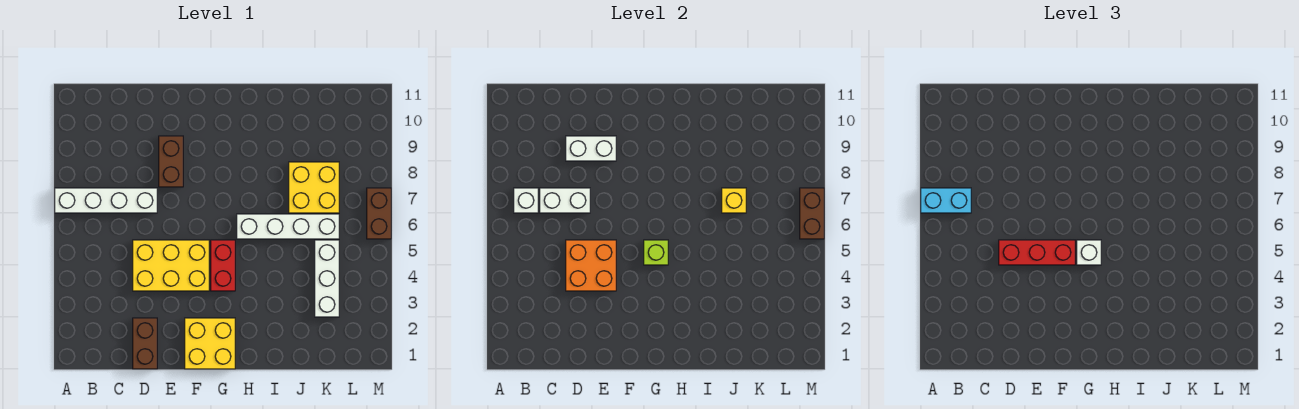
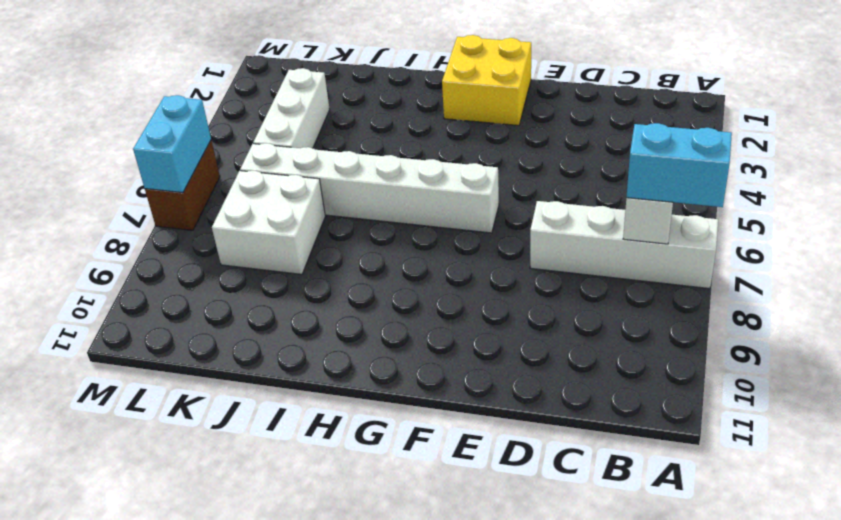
white 1x6 brick [240,143,499,233] -> white 1x4 brick [237,214,339,239]
white 2x2 brick [212,171,325,274] -> yellow 2x2 brick [289,162,339,213]
cyan 1x2 brick [133,95,211,193] -> brown 1x2 brick [800,188,824,239]
none -> brown 1x2 brick [133,318,157,369]
none -> yellow 2x3 brick [133,240,209,291]
none -> brown 1x2 brick [159,136,183,187]

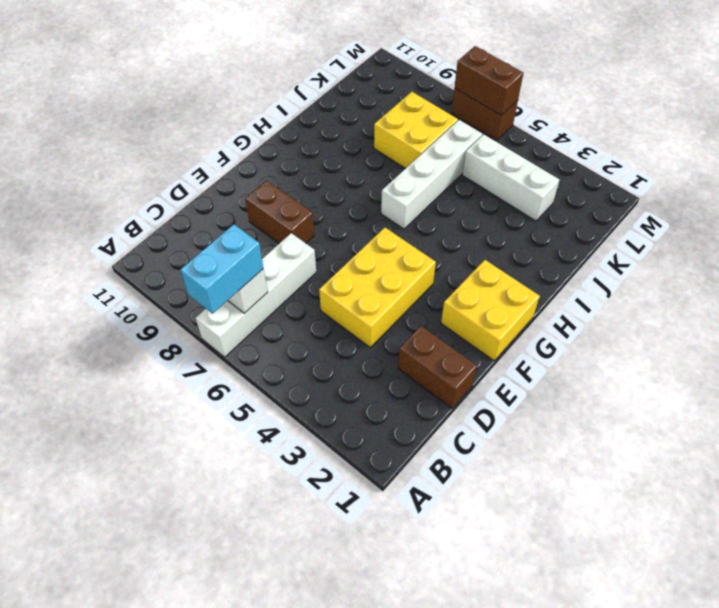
none -> red 1x2 brick [211,240,235,291]
none -> white 1x2 brick [540,188,590,213]
none -> orange 2x2 brick [566,240,616,291]

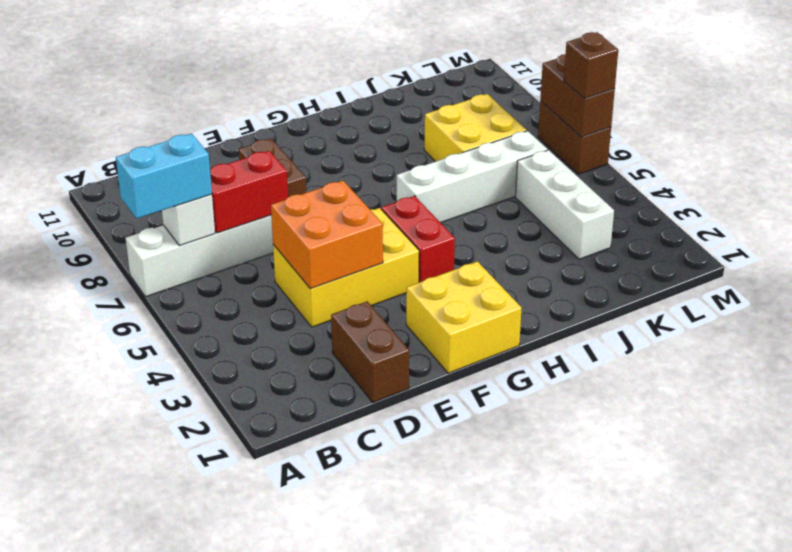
red 1x2 brick [210,151,288,233] -> white 1x2 brick [540,188,590,213]
brown 1x1 brick [564,32,618,99] -> none
none -> white 1x2 brick [566,136,616,161]
none -> lime 1x1 brick [644,240,668,265]
none -> yellow 1x1 brick [722,188,746,213]

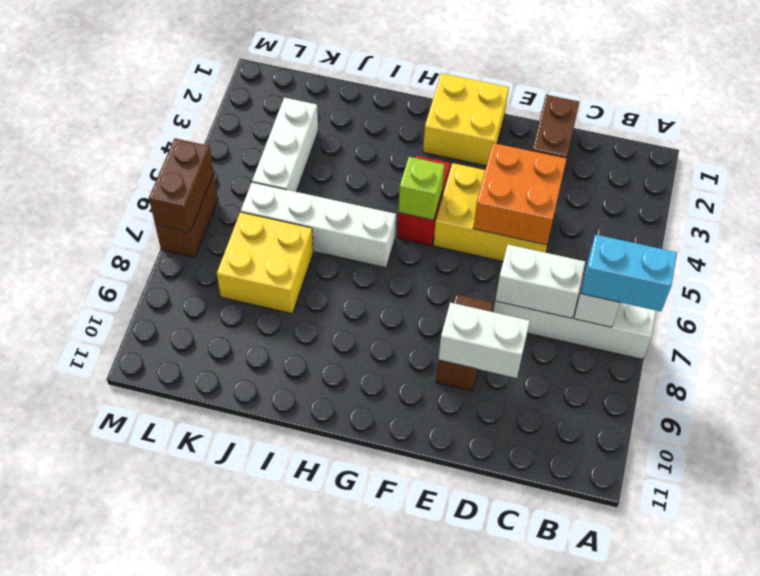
none -> yellow 1x1 brick [722,188,746,213]
none -> red 1x3 brick [999,240,1075,265]
none -> white 1x1 brick [1077,240,1101,265]

